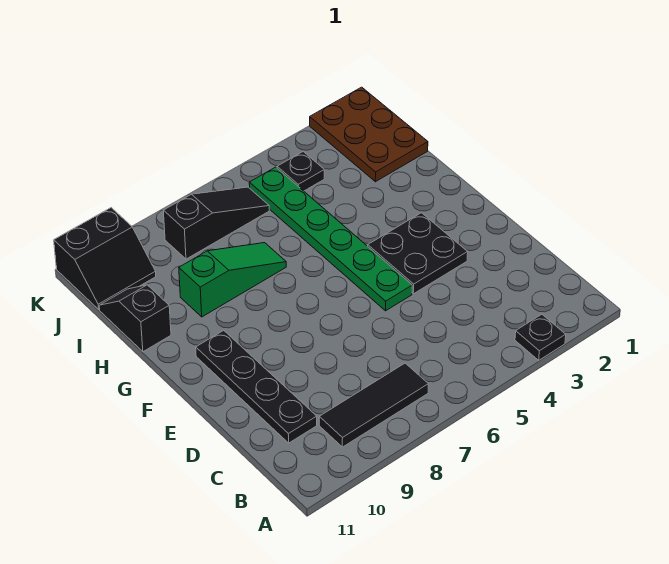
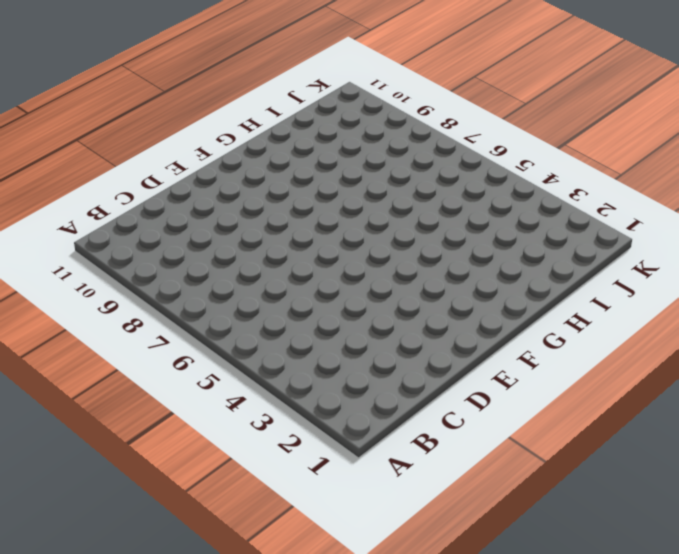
none -> black 1x1 plate [515,314,566,360]
none -> black 1x3 tile [319,363,428,447]

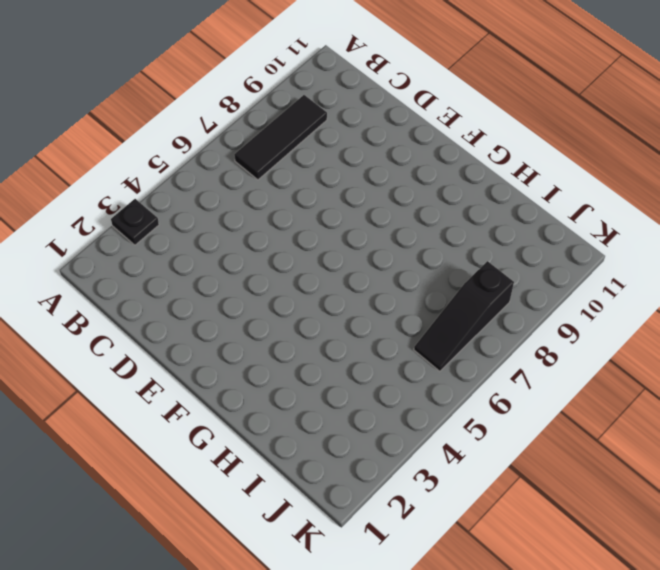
none -> black 1x4 plate [196,330,317,443]
none -> black 2x2 plate [368,213,468,294]

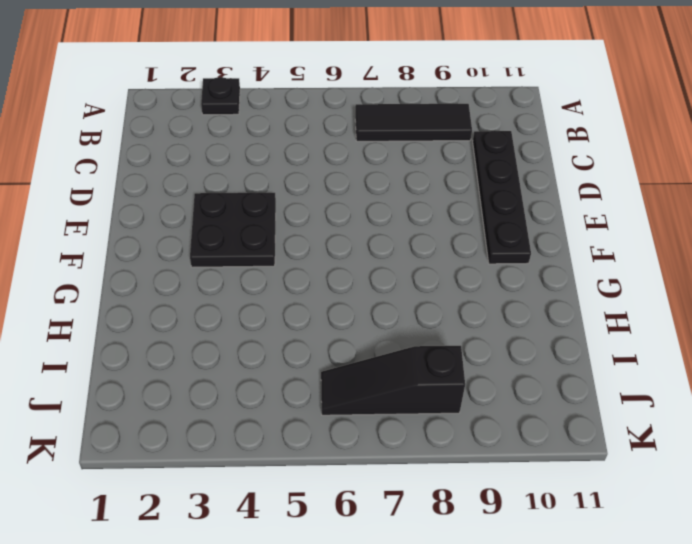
none -> green 1x6 plate [249,167,412,311]
none -> green 1x3 slope [179,243,286,317]

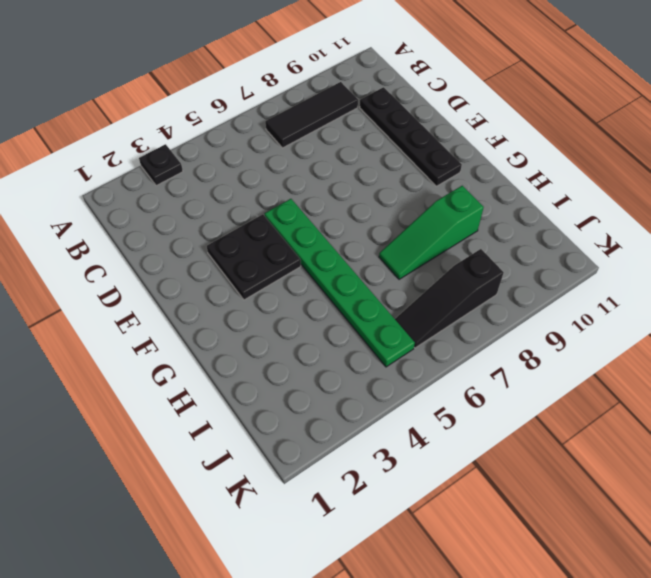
none -> black 1x2 slope [99,285,171,352]
none -> brown 2x3 plate [310,87,428,182]

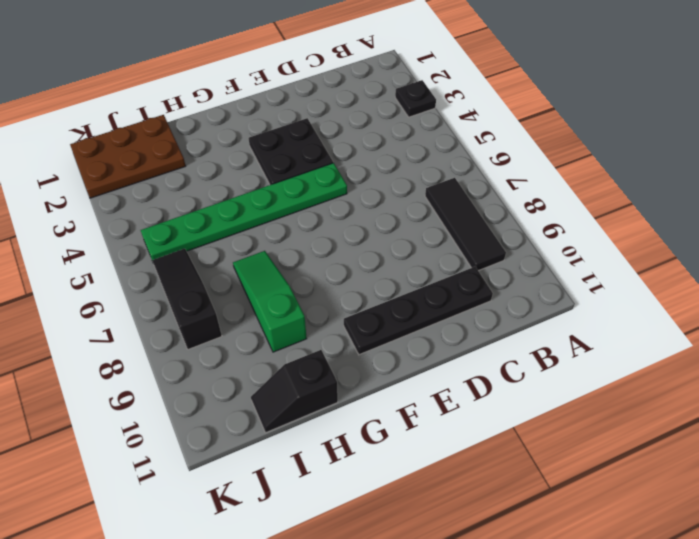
none -> black 1x1 plate [277,152,324,191]
none -> black 2x2 slope [54,208,156,309]

